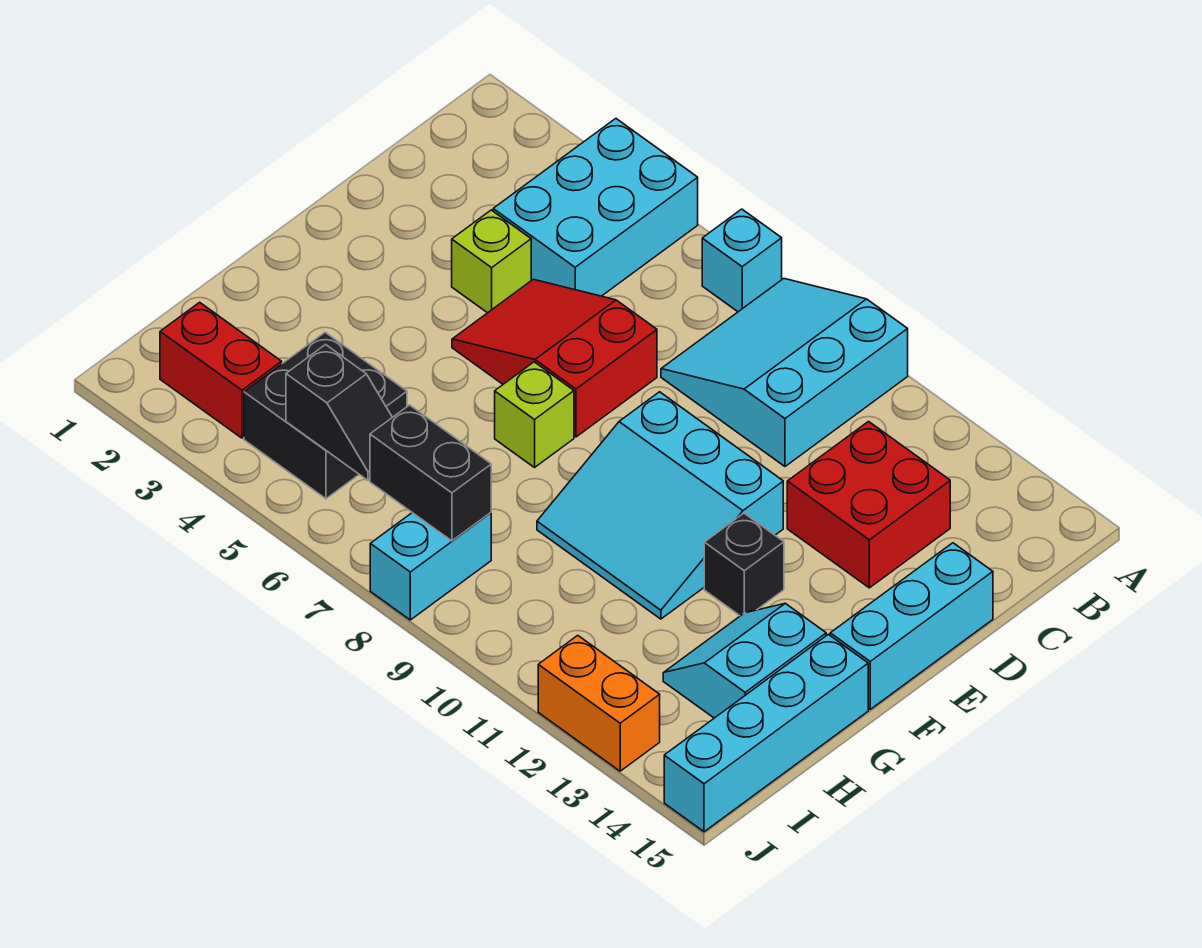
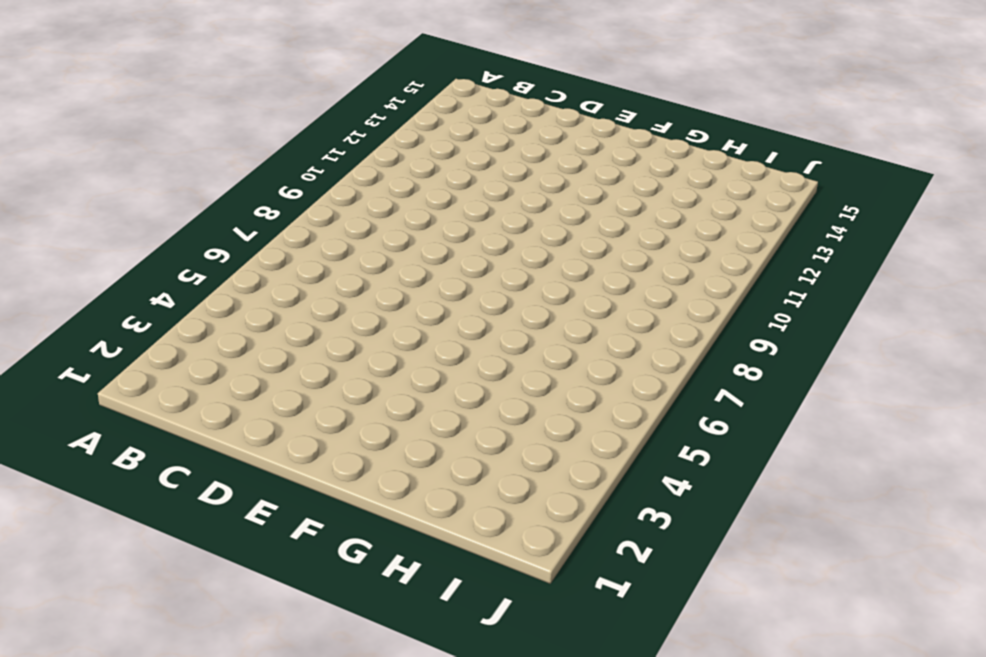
none -> cyan 2x3 brick [493,119,698,296]
none -> cyan 1x1 brick [702,209,782,312]
none -> cyan 3x3 slope [661,279,908,466]

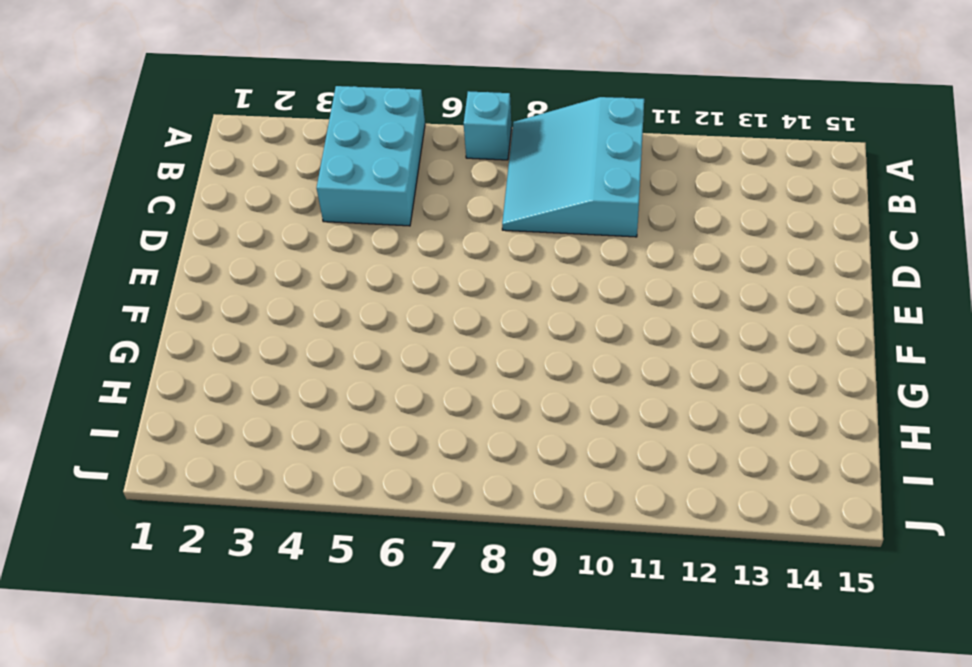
none -> red 2x2 brick [787,422,950,588]
none -> lime 1x1 brick [452,210,531,313]
none -> red 2x3 slope [452,279,657,437]

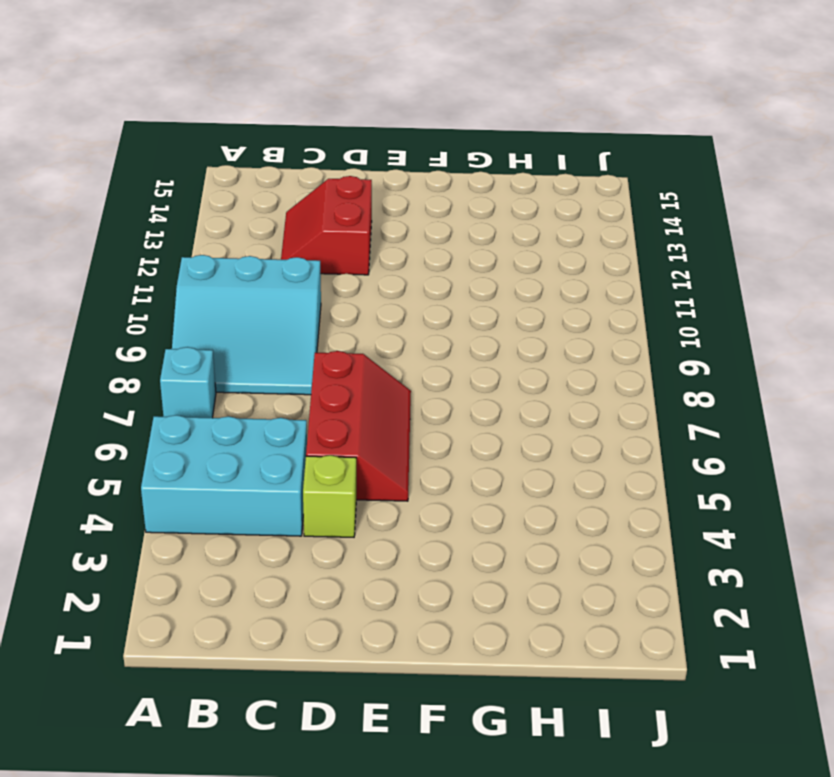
red 2x2 slope [281,176,372,275] -> red 2x2 brick [787,422,950,588]
red 2x3 slope [306,351,411,501] -> red 2x3 slope turned to [452,279,657,437]
none -> cyan 1x3 brick [830,543,993,709]
none -> cyan 3x3 slope [537,392,783,619]
none -> lime 1x1 brick [495,362,574,467]

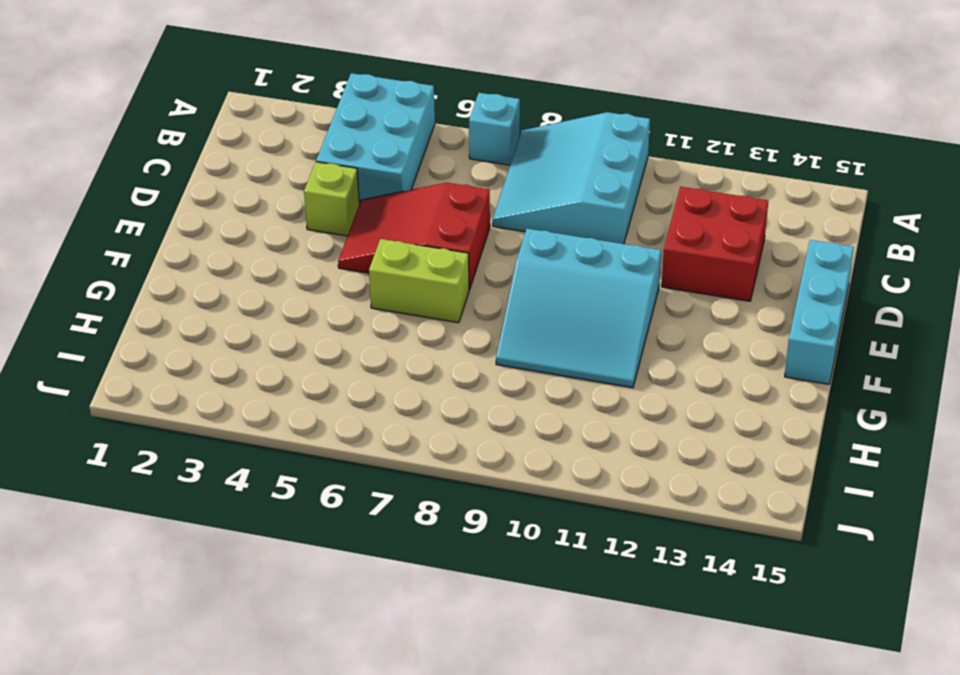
lime 1x2 brick [369,239,469,323] -> lime 1x1 brick [495,362,574,467]
none -> black 1x1 brick [704,513,784,616]
none -> cyan 2x2 slope [663,603,826,718]
none -> cyan 1x4 brick [664,634,868,832]

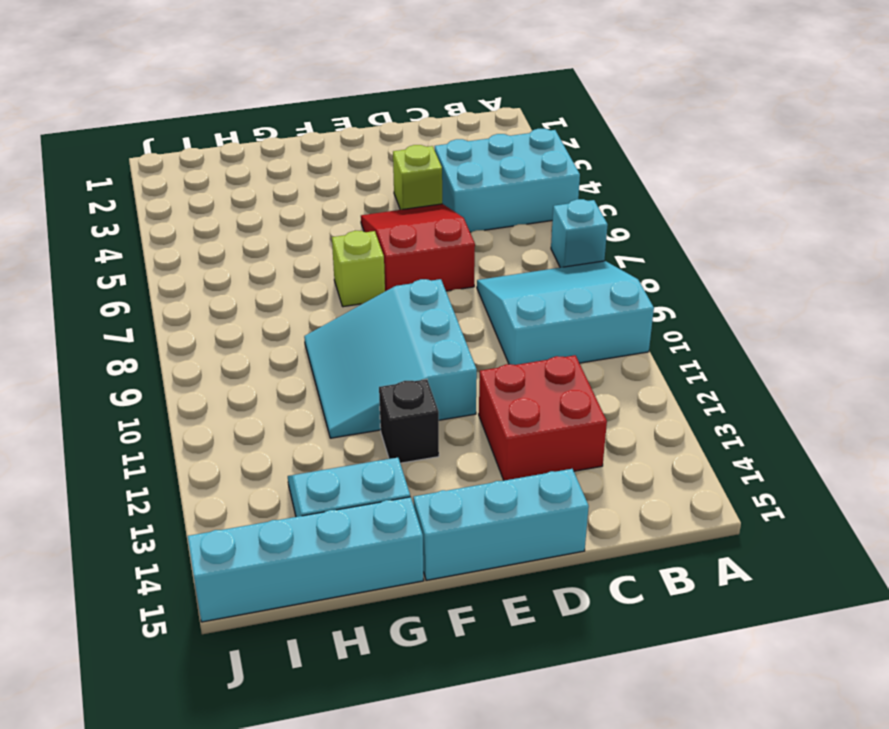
none -> black 2x2 brick [244,332,407,499]
none -> red 1x2 brick [160,302,282,438]
none -> cyan 1x2 brick [370,513,491,620]

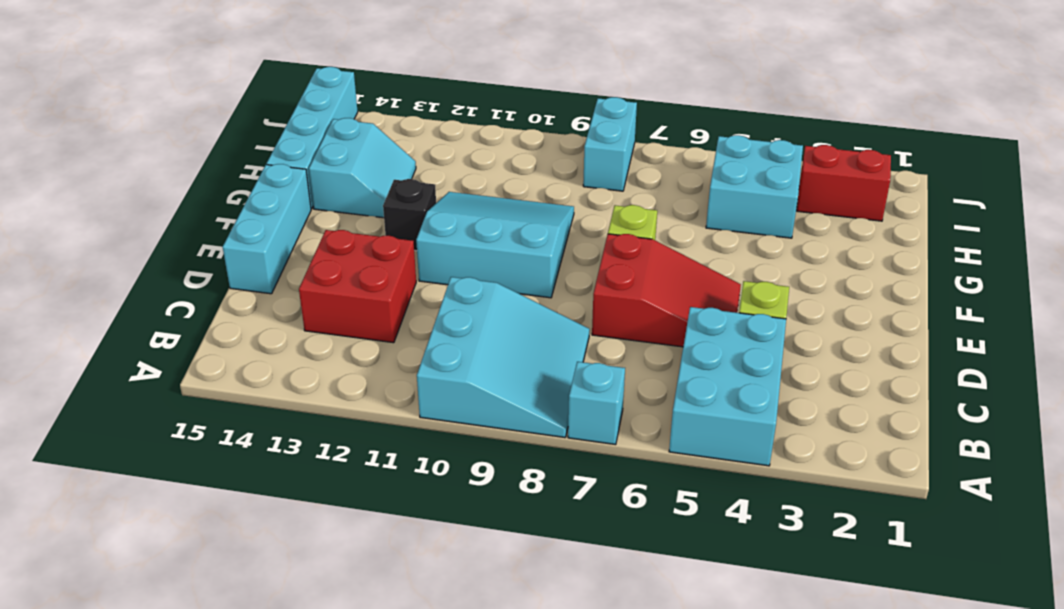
cyan 2x2 brick [706,135,803,238] -> black 2x2 brick [244,332,407,499]
none -> orange 1x2 brick [538,635,660,771]
none -> black 1x2 slope [286,345,392,480]
none -> black 1x2 brick [370,405,491,541]

